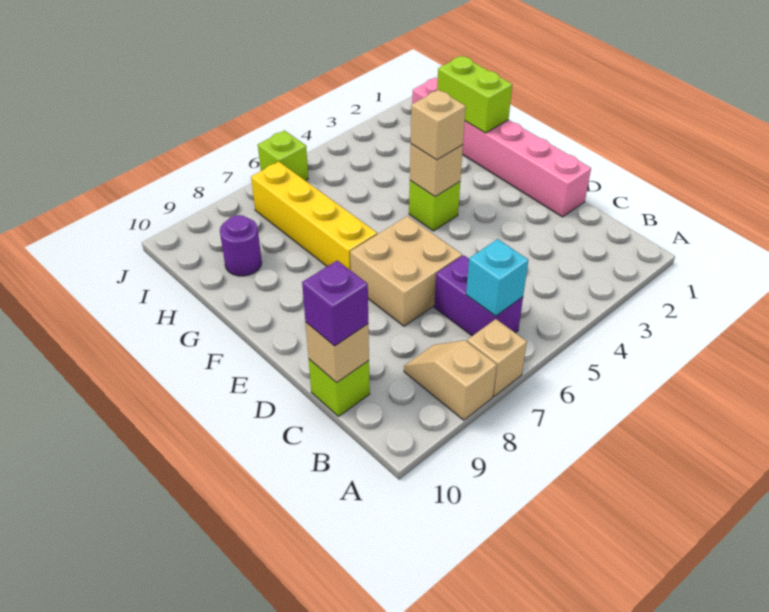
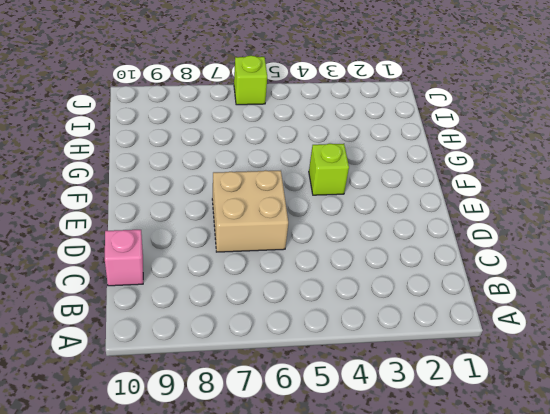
pink 1x1 brick [105,230,143,286] -> lime 1x1 brick [309,359,370,416]
none -> tan 1x1 brick [467,319,527,396]
none -> tan 1x2 slope [404,340,497,420]
none -> purple 1x2 brick [434,255,523,336]

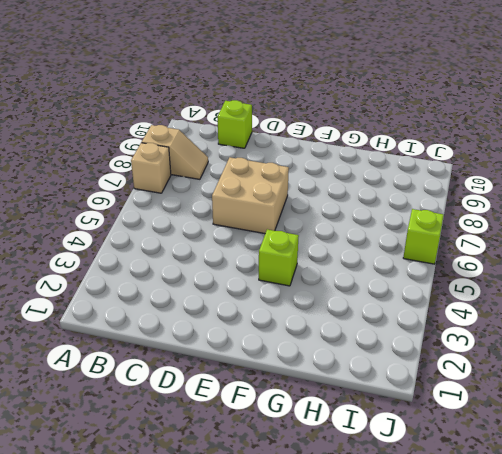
none -> purple 1x2 brick [434,255,523,336]
none -> pink 1x6 brick [412,78,591,217]
none -> yellow 1x4 brick [251,162,377,270]

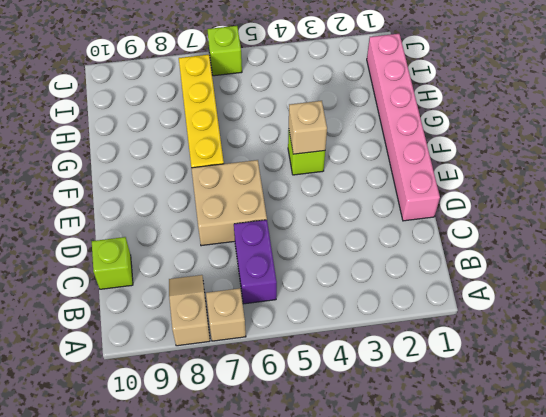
none -> purple 1x1 round brick [220,215,262,276]
none -> cyan 1x1 brick [466,239,528,316]
none -> tan 1x1 brick [305,322,369,383]

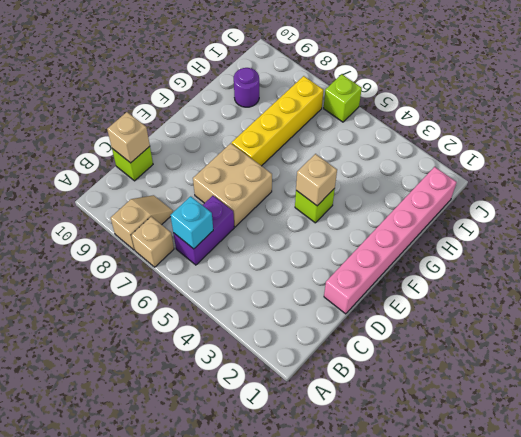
none -> lime 1x2 brick [437,56,512,133]
none -> purple 1x1 brick [302,261,368,346]
none -> tan 1x1 brick [411,90,466,160]

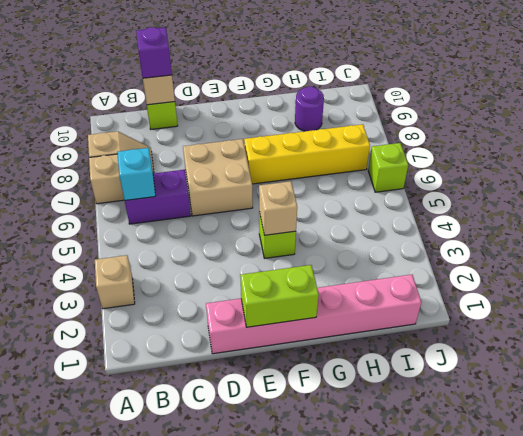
tan 1x1 brick [95,255,135,309] -> tan 1x1 brick moved to [411,90,466,160]
lime 1x2 brick [240,265,319,327] -> lime 1x2 brick moved to [437,56,512,133]

